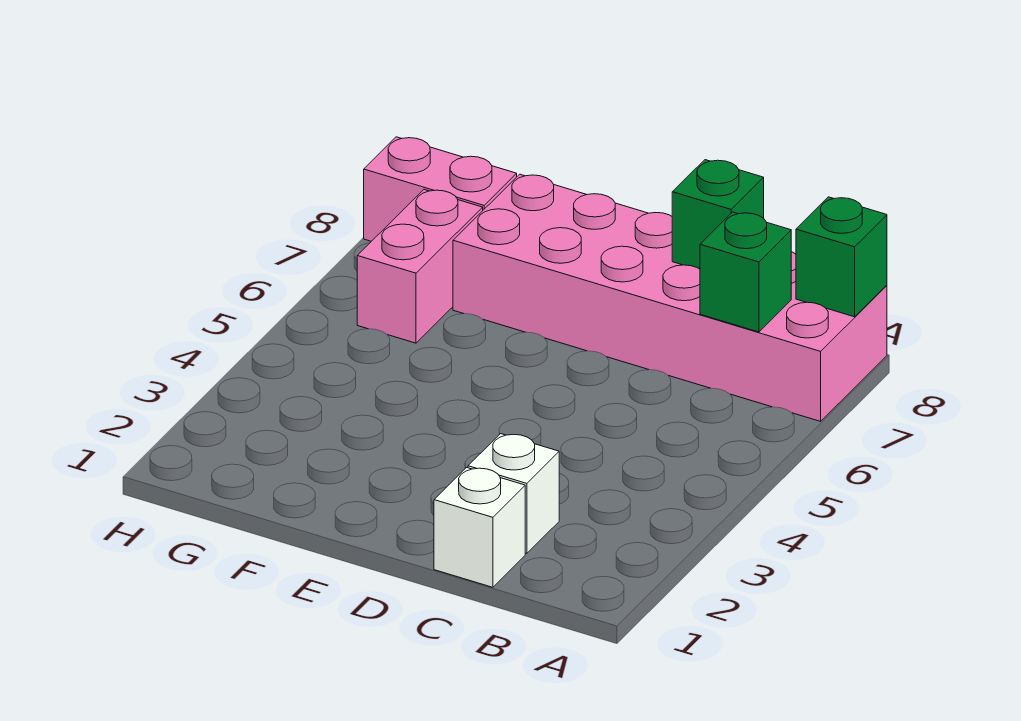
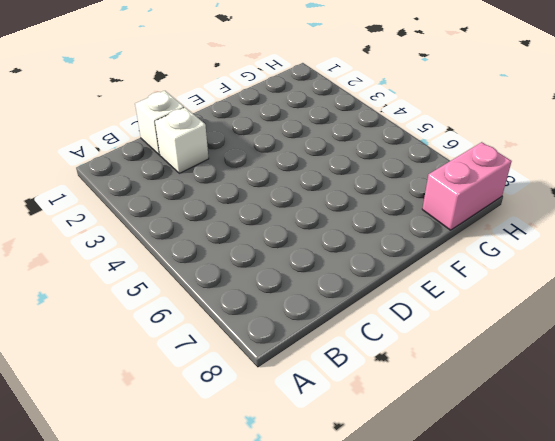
none -> pink 2x6 brick [453,174,887,421]
none -> pink 1x2 brick [357,190,483,343]

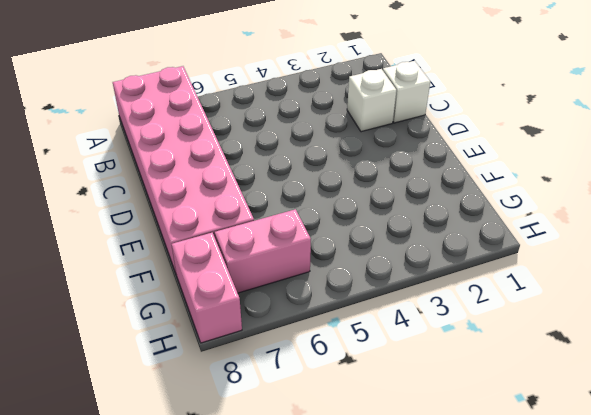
none -> green 1x1 brick [796,197,887,317]
none -> green 1x1 brick [700,212,791,332]

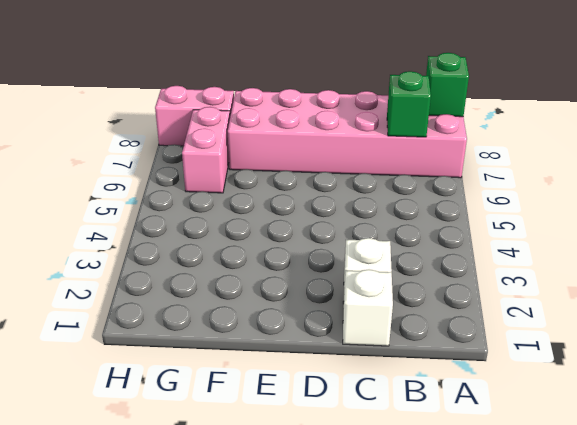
none -> green 1x1 brick [672,160,764,269]

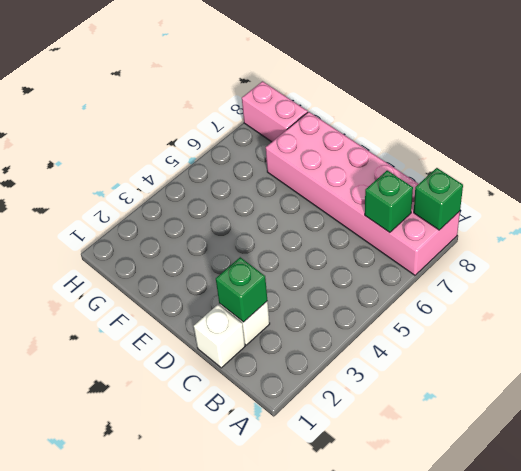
green 1x1 brick [216,257,267,322] -> green 1x1 brick moved to [672,160,764,269]
none -> pink 1x2 brick [357,190,483,343]

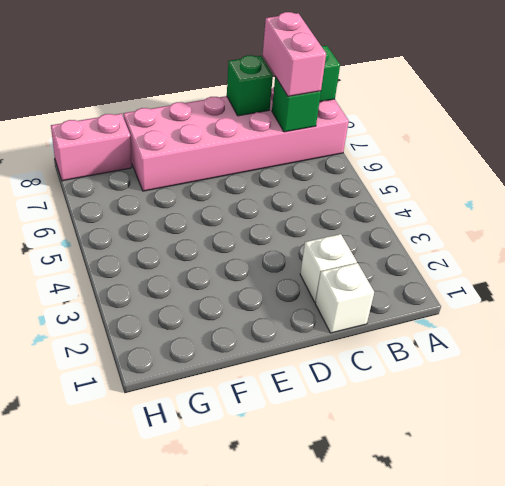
pink 1x2 brick [263,12,326,96] -> pink 1x2 brick moved to [357,190,483,343]

